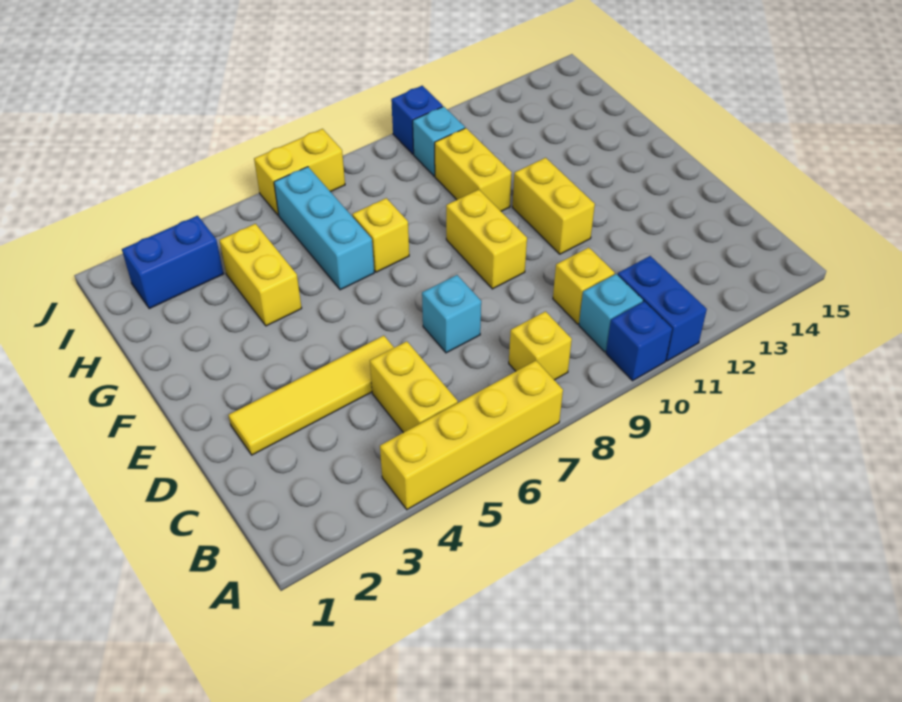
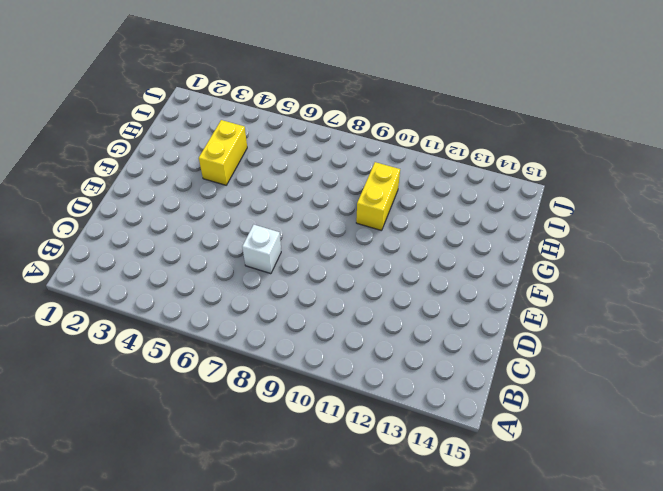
white 1x1 brick [242,225,281,274] -> cyan 1x1 brick [422,275,481,353]
none -> yellow 1x4 brick [380,361,563,509]
none -> blue 1x1 brick [606,301,672,381]
none -> blue 1x2 brick [618,256,707,361]

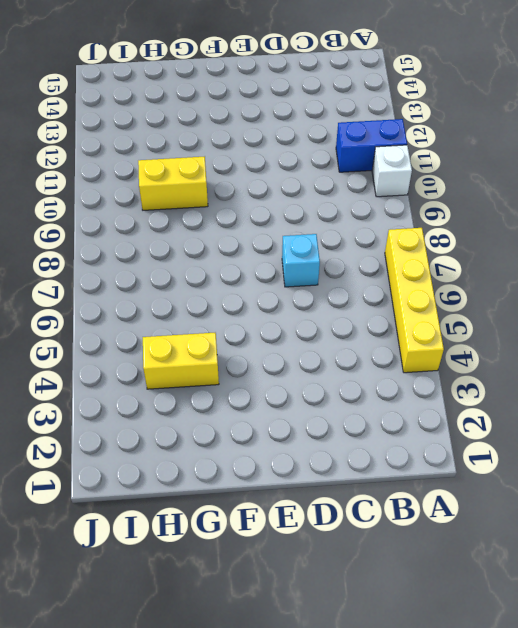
white 1x1 brick [372,145,412,197] -> blue 1x1 brick [606,301,672,381]
none -> yellow 1x2 brick [370,341,458,433]
none -> yellow 1x1 brick [509,311,572,380]
none -> cyan 1x1 brick [579,274,643,352]

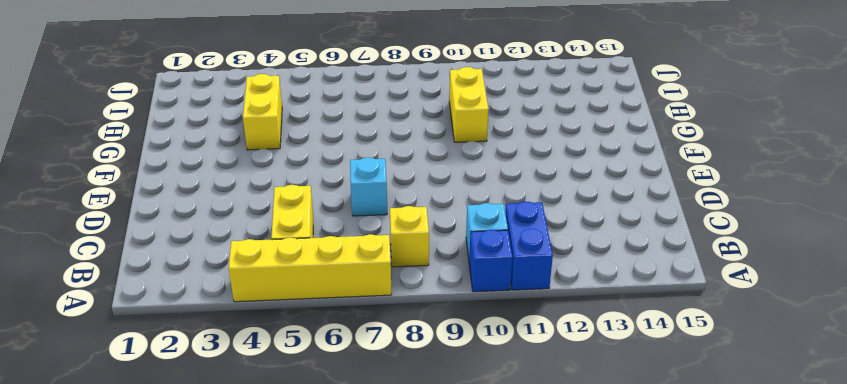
none -> yellow 1x1 brick [553,248,615,324]
none -> yellow 1x4 tile [229,336,394,455]
none -> yellow 1x2 brick [446,190,527,289]

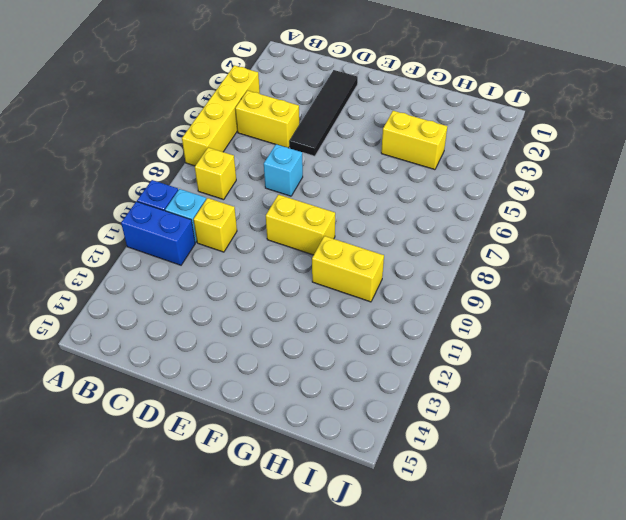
black 1x4 tile [289,70,358,156] -> yellow 1x4 tile [229,336,394,455]
none -> yellow 1x2 brick [513,158,595,254]
none -> cyan 1x3 brick [274,167,374,290]
none -> yellow 1x1 brick [352,198,409,272]

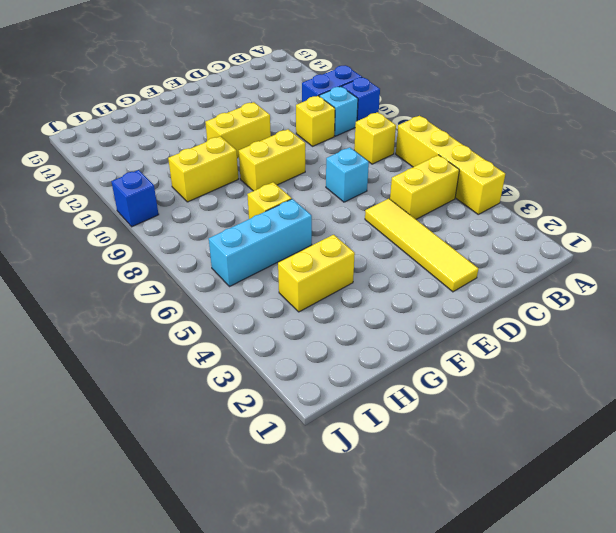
none -> blue 1x2 brick [122,216,223,309]
none -> cyan 1x1 brick [413,106,465,176]
none -> yellow 1x2 brick [254,129,345,215]

